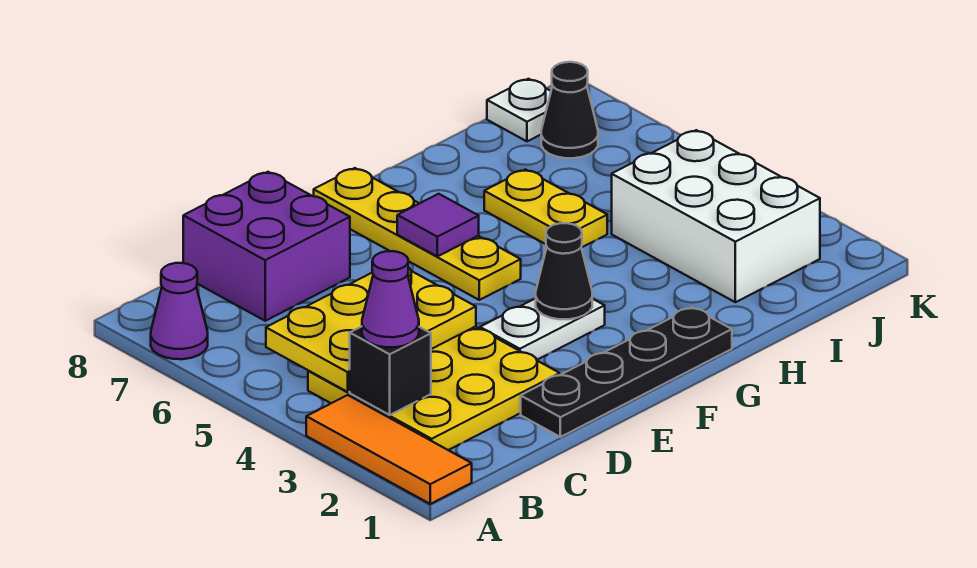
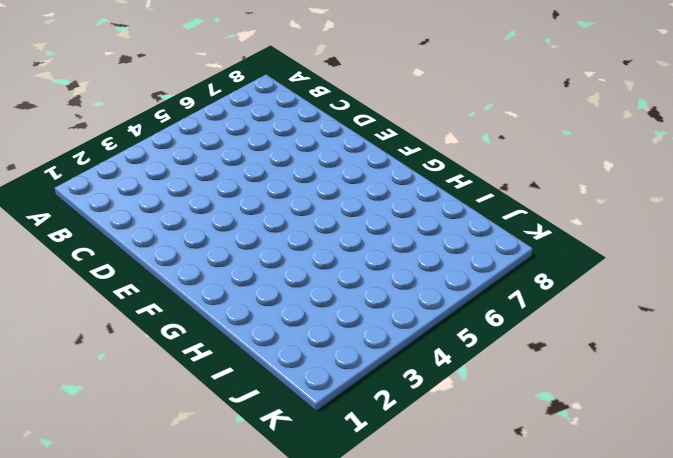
none -> orange 1x3 tile [306,395,472,504]
none -> purple 1x1 cone [151,263,208,359]
none -> yellow 3x3 plate [308,327,560,450]

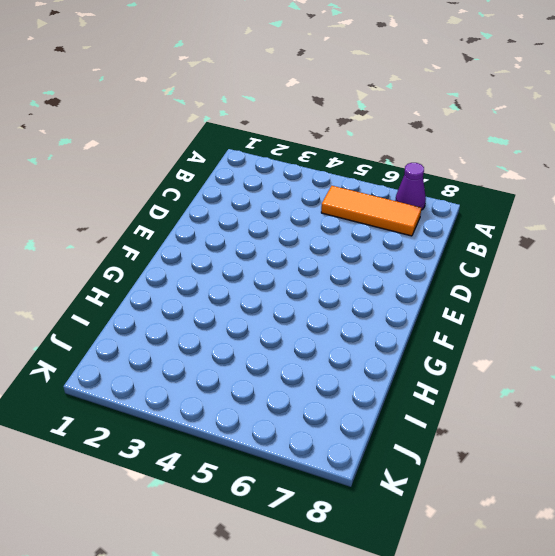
orange 1x3 tile [321,186,421,236] -> orange 1x3 tile moved to [306,395,472,504]
none -> yellow 3x3 plate [308,327,560,450]
none -> purple 2x2 brick [183,172,350,321]
none -> black 1x4 plate [521,307,732,437]

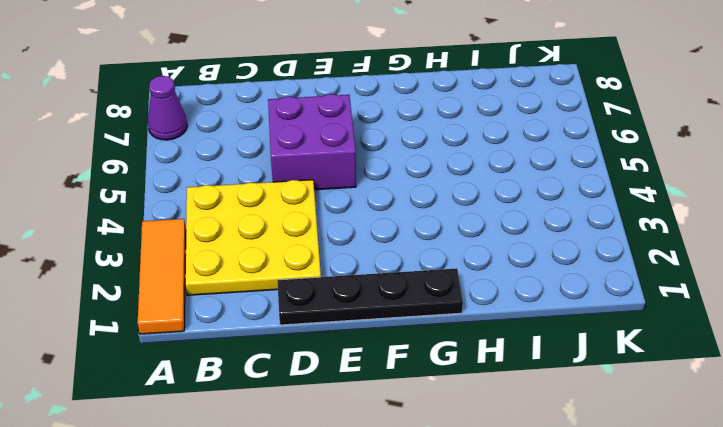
purple 2x2 brick [268,94,356,190] -> purple 2x2 brick moved to [183,172,350,321]
none -> white 1x2 plate [480,298,605,360]
none -> yellow 1x4 plate [314,168,521,300]
none -> yellow 1x2 plate [484,170,607,248]

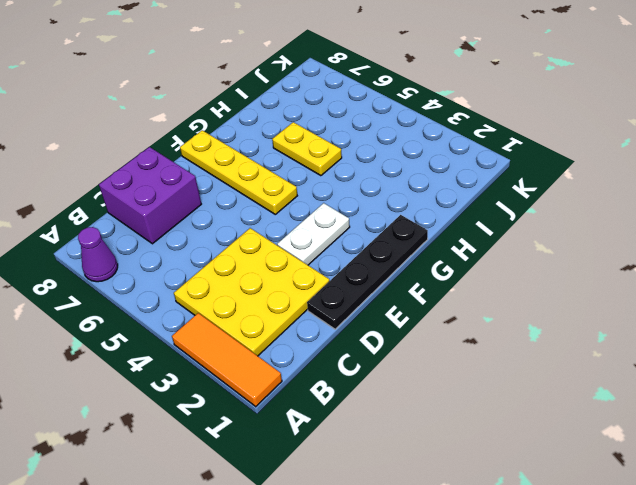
none -> white 2x3 brick [612,130,820,302]
none -> black 1x1 cone [541,62,598,158]
none -> white 1x1 plate [487,79,551,141]

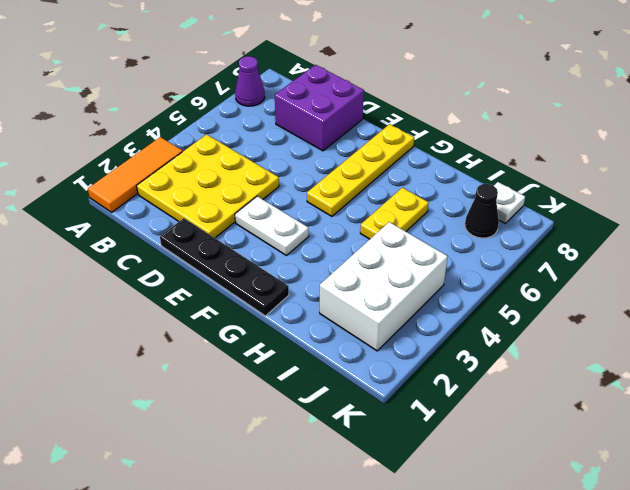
none -> black 1x1 brick [350,327,431,415]
none -> yellow 2x3 plate [266,267,476,392]
none -> black 1x1 cone [536,223,592,319]

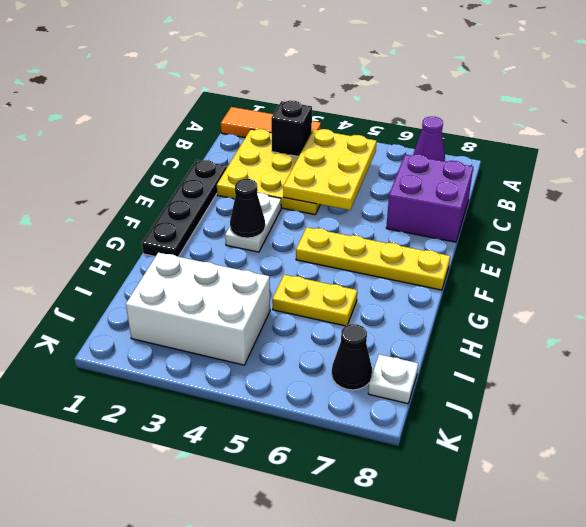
none -> purple 1x1 tile [397,194,479,256]
none -> purple 1x1 cone [362,251,419,347]

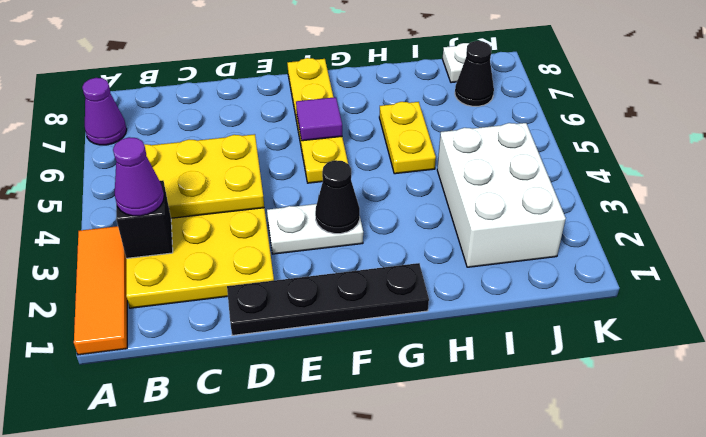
none -> purple 2x2 brick [183,172,350,321]

